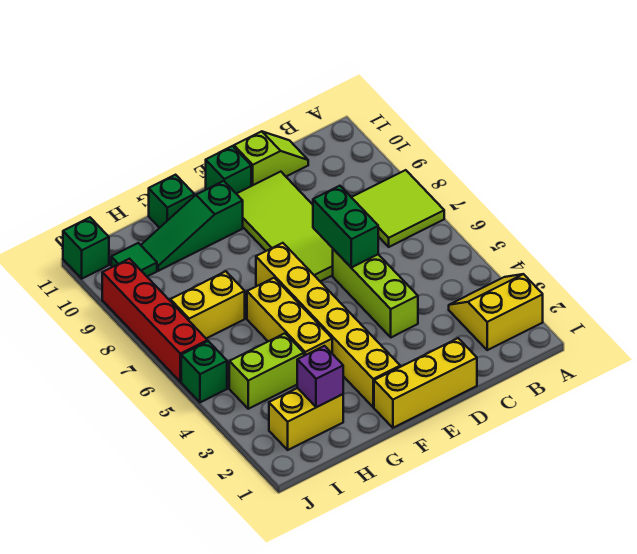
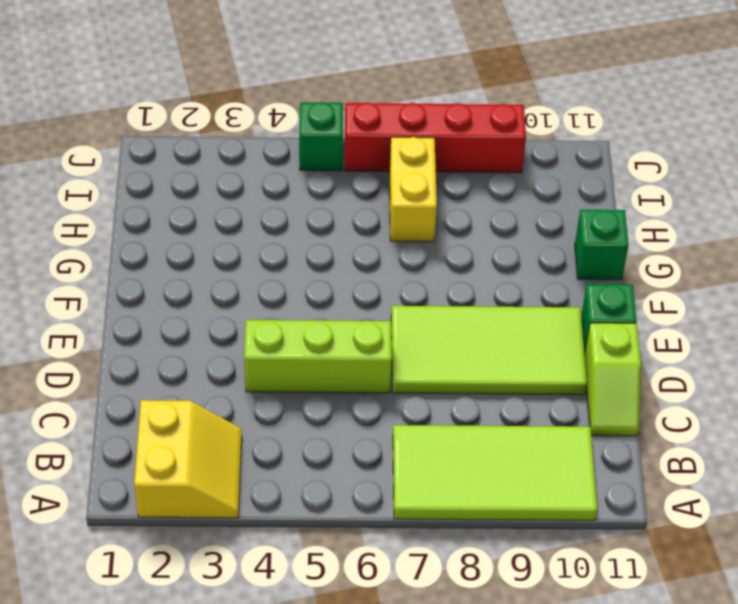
lime 2x4 tile [393,425,597,520] -> lime 2x2 tile [351,170,444,247]
none -> yellow 1x3 brick [374,338,477,428]
none -> yellow 1x6 brick [256,243,400,407]
none -> green 1x3 slope [141,181,243,271]

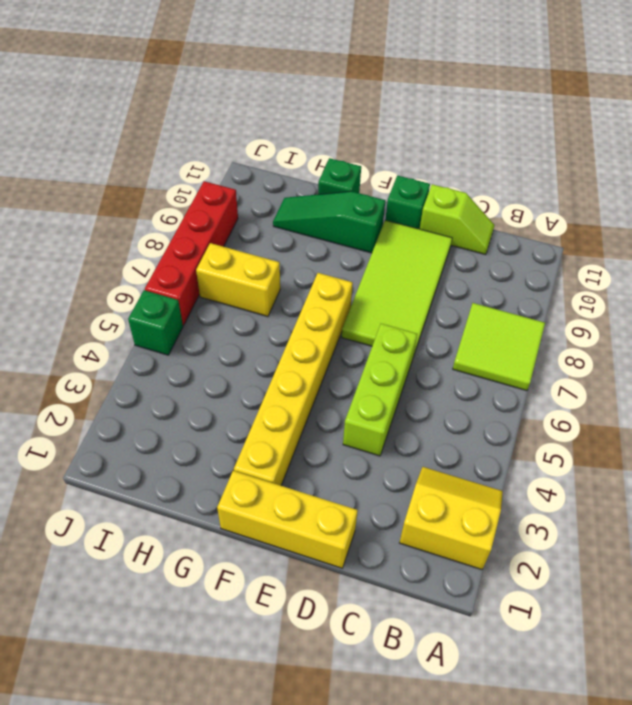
none -> yellow 1x3 brick [247,278,332,356]
none -> yellow 1x2 brick [269,388,343,450]
none -> lime 1x2 brick [229,333,304,409]

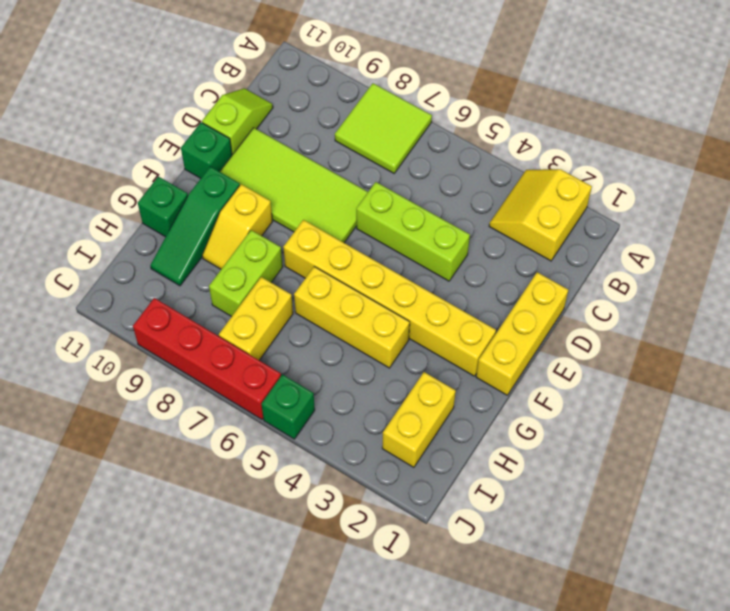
yellow 1x2 slope [202,184,273,269] -> none
lime 1x2 brick [209,230,283,317] -> lime 1x2 brick moved to [229,333,304,409]
none -> green 1x1 tile [111,243,157,276]
none -> green 1x1 brick [63,218,109,279]
none -> green 1x2 brick [313,186,378,268]

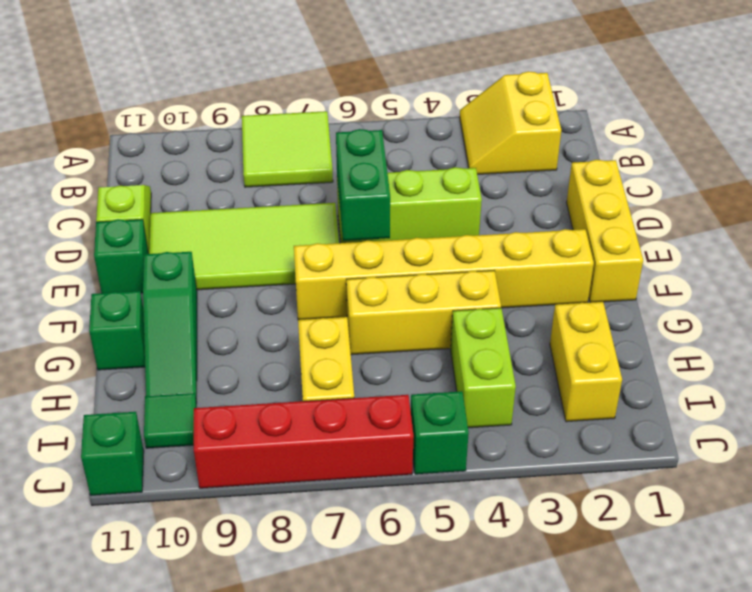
green 1x2 brick [336,129,390,241] -> green 1x2 brick turned to [313,186,378,268]
none -> purple 1x1 brick [297,346,343,407]

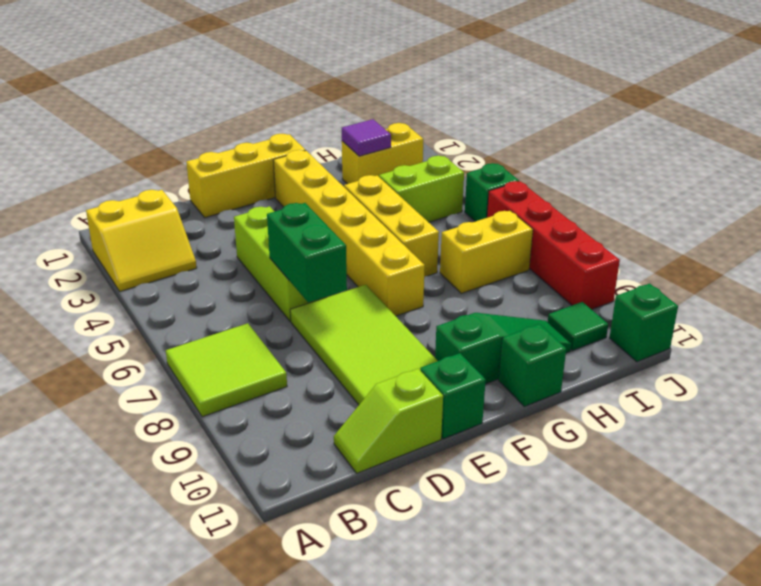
purple 1x1 tile [342,119,391,156] -> purple 1x1 brick [297,346,343,407]

